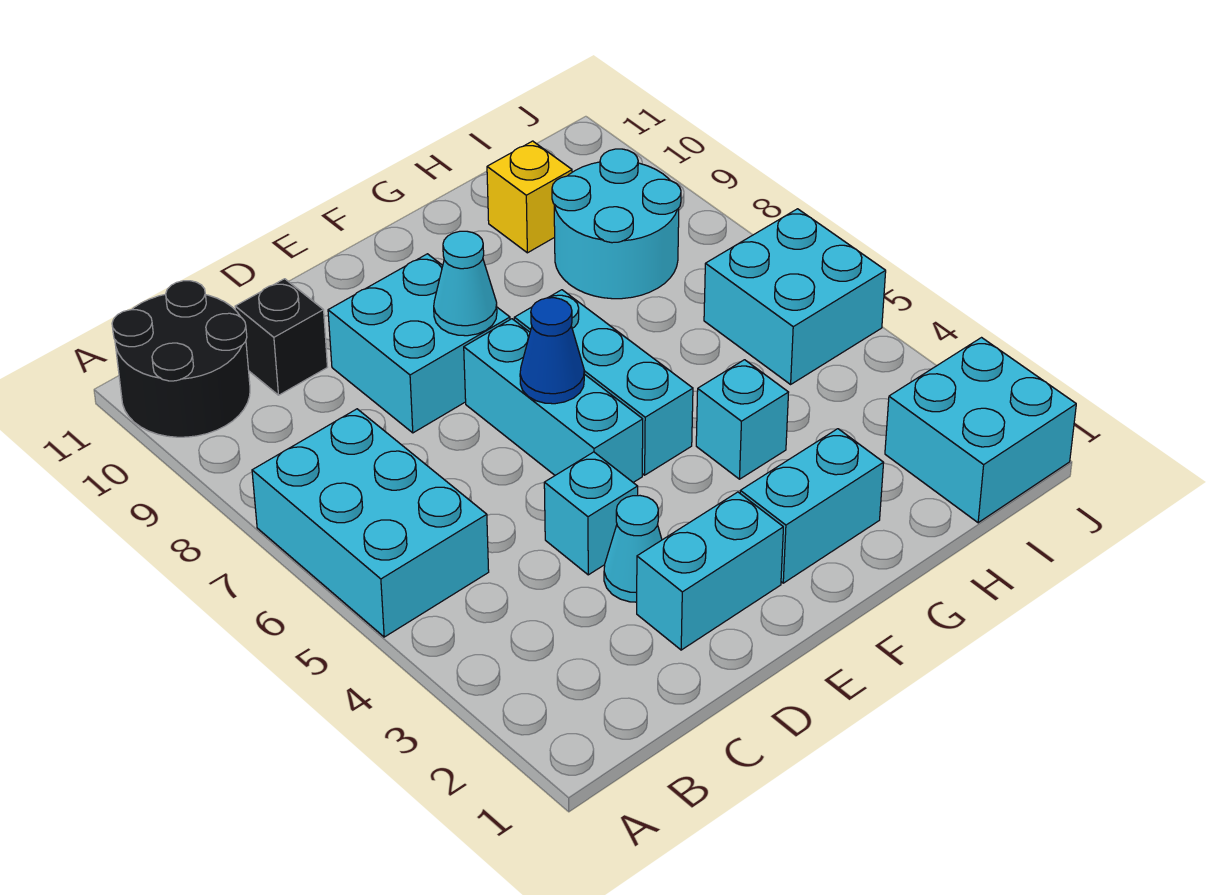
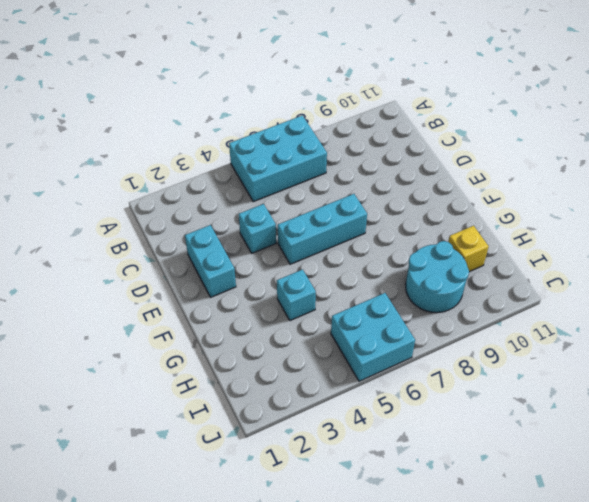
none -> black 2x2 round brick [112,281,250,437]
none -> black 1x1 brick [235,279,327,395]
none -> cyan 1x1 cone [604,496,662,602]

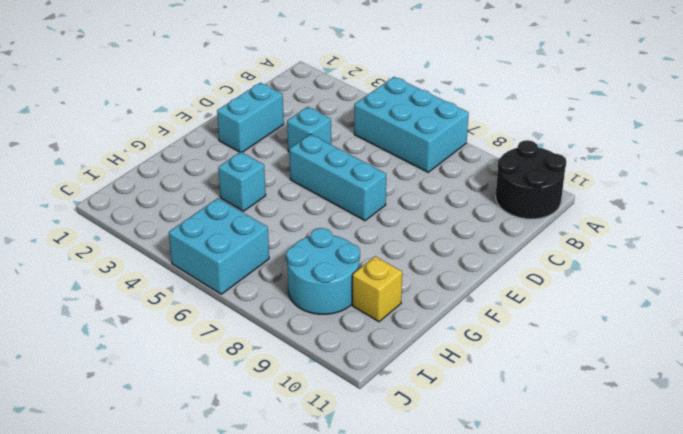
none -> black 1x1 brick [235,279,327,395]
none -> cyan 1x1 cone [604,496,662,602]
none -> cyan 2x2 brick [328,254,510,433]

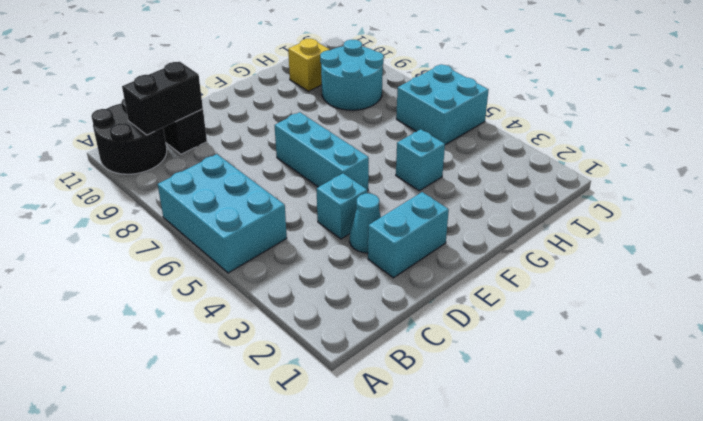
black 1x2 brick [122,62,203,135] -> none
none -> cyan 2x2 brick [328,254,510,433]
none -> cyan 1x2 brick [740,429,883,583]
none -> cyan 1x3 brick [514,290,693,475]

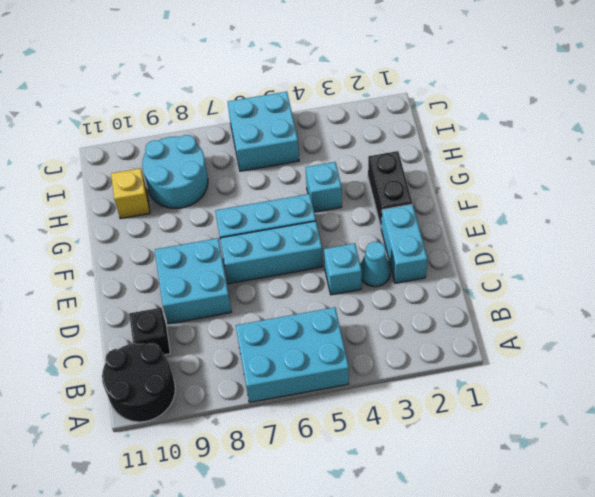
black 1x2 brick [368,151,412,226] -> cyan 1x2 brick [740,429,883,583]
none -> cyan 2x2 brick [885,338,1076,523]
none -> blue 1x1 cone [520,298,584,404]
none -> cyan 1x1 cone [434,231,497,336]

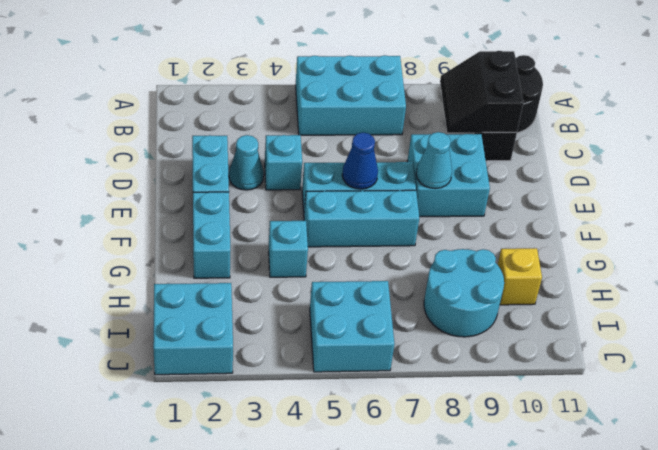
black 2x2 slope [440,51,523,133] -> none

